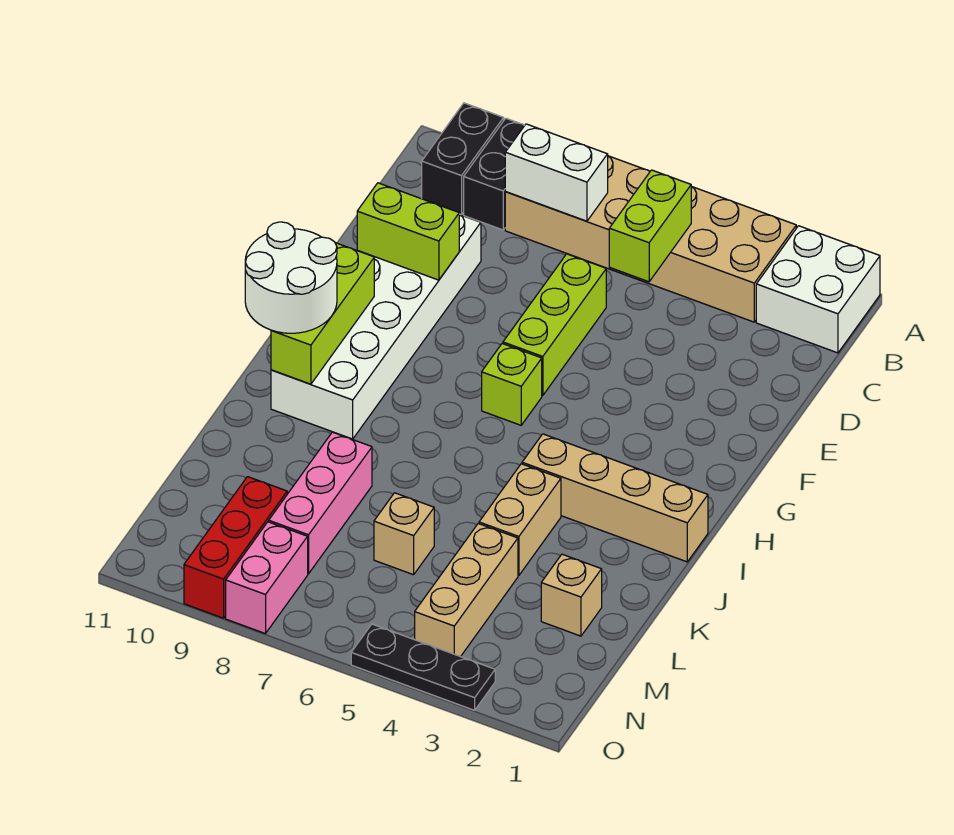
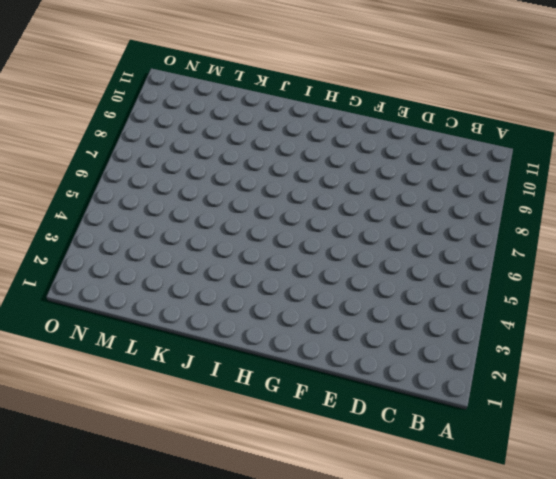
none -> white 2x2 brick [756,226,880,353]
none -> tan 2x6 brick [505,156,796,322]
none -> black 1x2 brick [464,118,525,230]

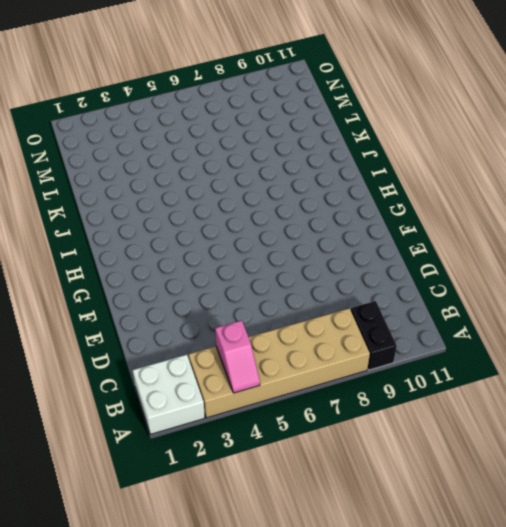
pink 1x2 slope [215,321,260,393] -> none
none -> black 1x2 brick [422,103,504,215]
none -> lime 1x3 brick [503,254,606,396]
none -> white 2x6 brick [271,215,481,439]

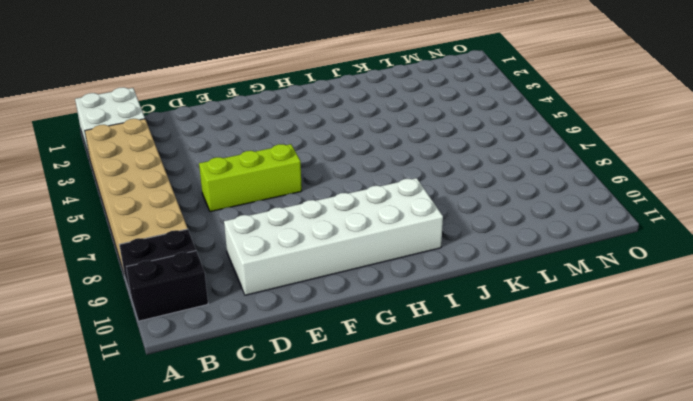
none -> lime 1x1 brick [482,344,542,425]
none -> tan 1x4 brick [522,434,708,562]
none -> tan 1x2 brick [479,464,561,576]

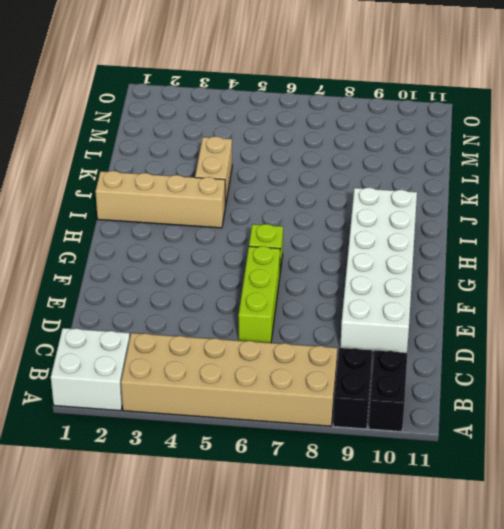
none -> pink 1x3 brick [269,432,372,574]
none -> tan 1x1 brick [541,554,602,636]
none -> tan 1x3 brick [415,524,518,657]

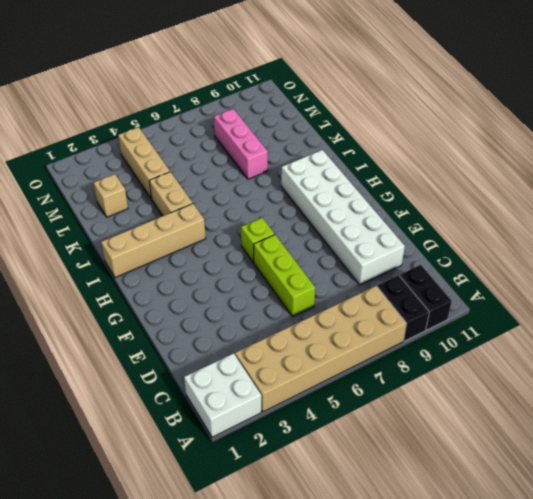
none -> tan 1x1 brick [374,493,434,575]
none -> red 1x3 brick [184,477,287,618]
none -> pink 1x2 brick [226,522,308,634]

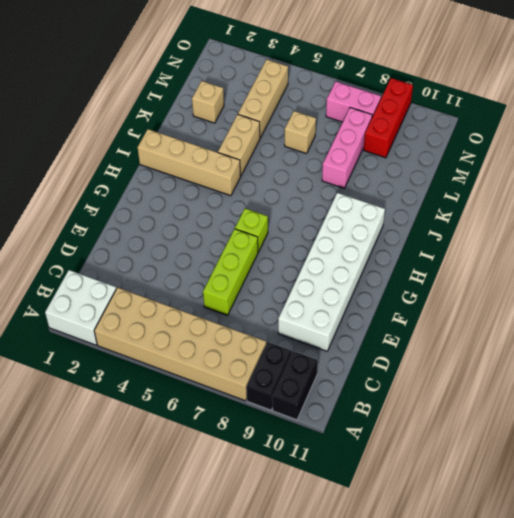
pink 1x2 brick [326,81,381,122] -> pink 1x2 brick turned to [226,522,308,634]
none -> black 1x3 plate [351,624,495,710]
none -> lime 1x2 brick [609,170,691,282]
none -> white 1x2 brick [505,124,608,221]

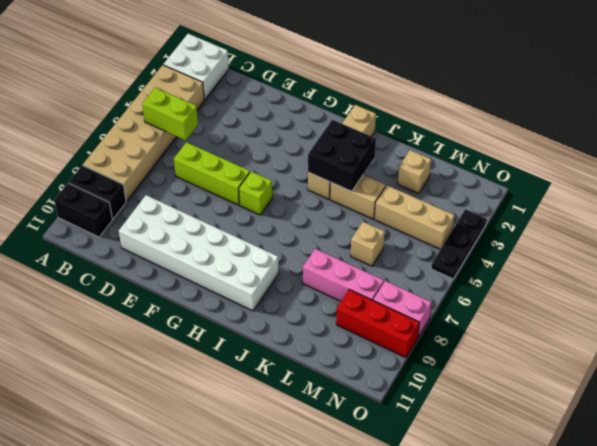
black 2x2 brick [308,119,376,191] -> none
none -> white 1x2 brick [505,124,608,221]
none -> lime 1x2 brick [357,183,459,280]
none -> lime 1x3 brick [271,243,374,384]

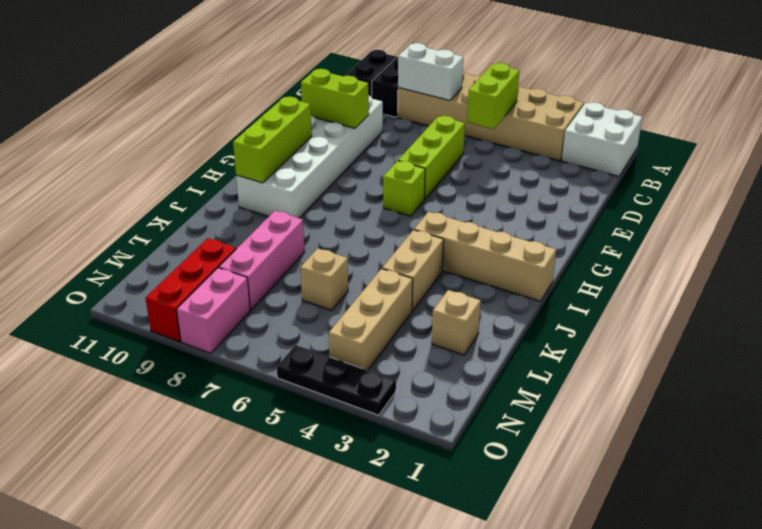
none -> white 2x2 round brick [245,222,337,333]

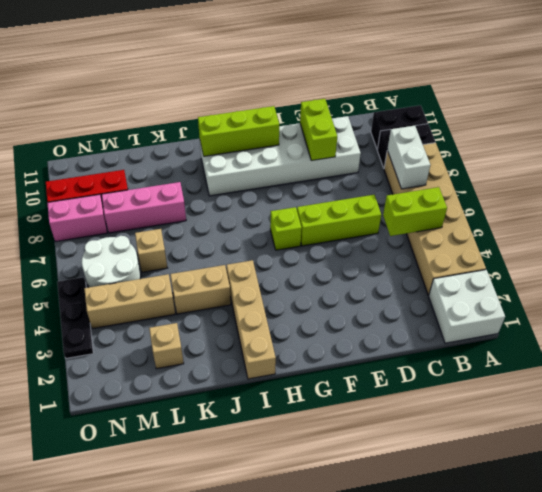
white 2x2 round brick [82,236,141,287] -> white 2x2 round brick moved to [245,222,337,333]

